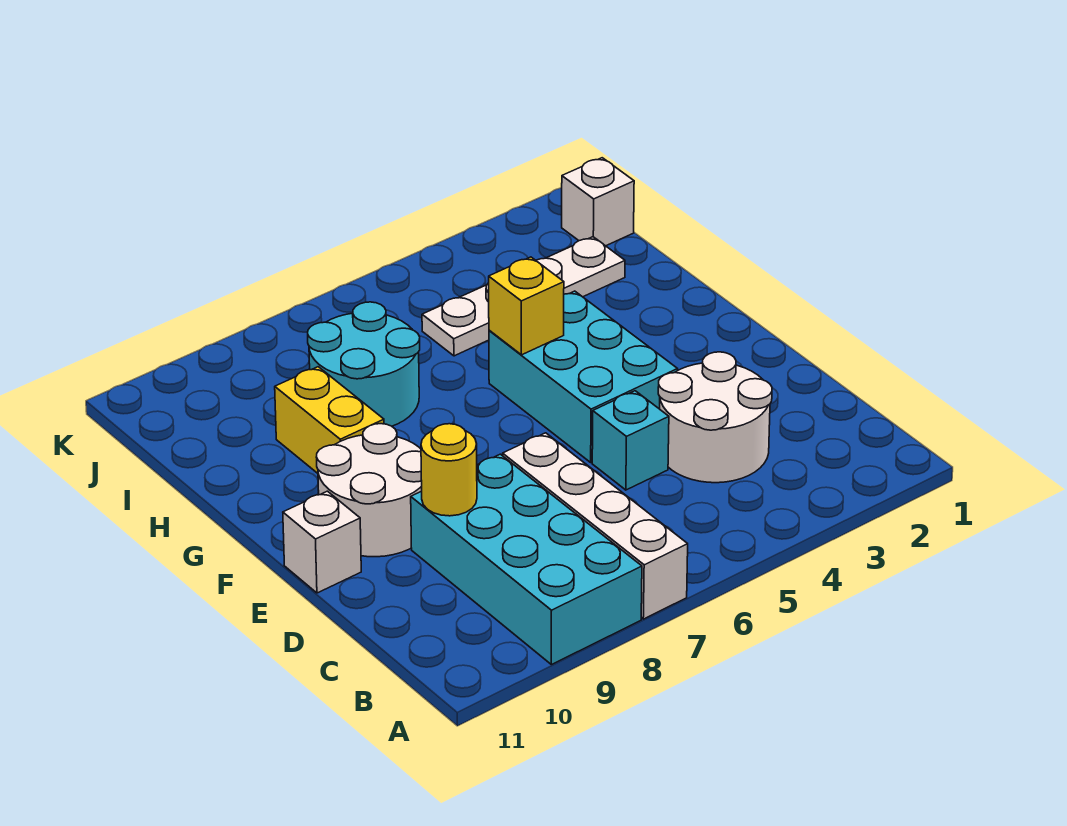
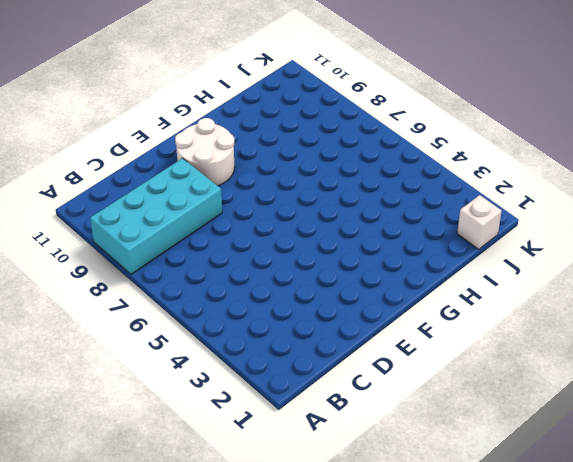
none -> white 1x4 brick [503,433,688,619]
none -> white 2x2 round brick [658,352,772,483]
none -> cyan 1x1 brick [592,391,669,490]

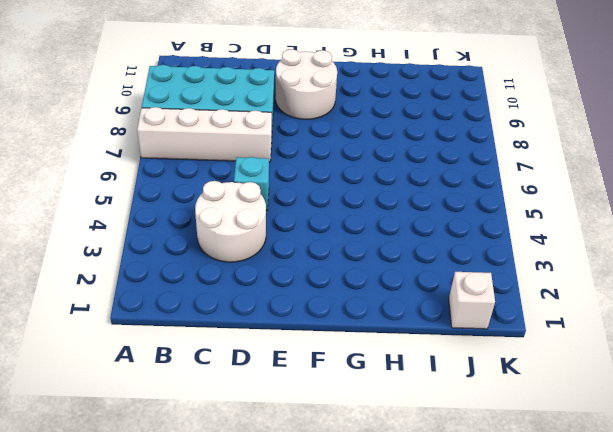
none -> cyan 2x3 brick [489,291,678,462]
none -> white 1x1 brick [283,491,361,593]
none -> yellow 1x2 brick [275,367,384,473]

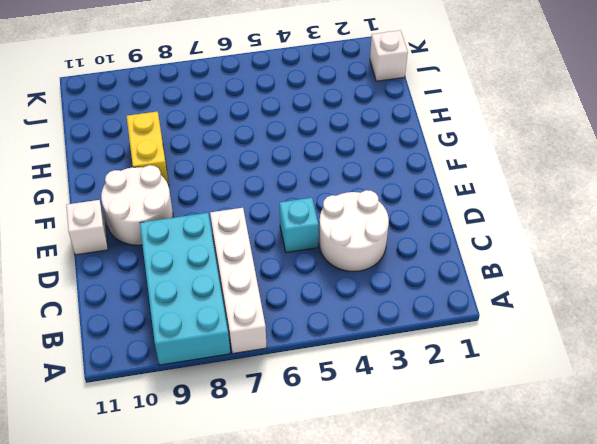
none -> cyan 2x3 brick [489,291,678,462]
none -> cyan 2x2 round brick [308,302,420,426]
none -> white 1x4 plate [422,237,625,356]

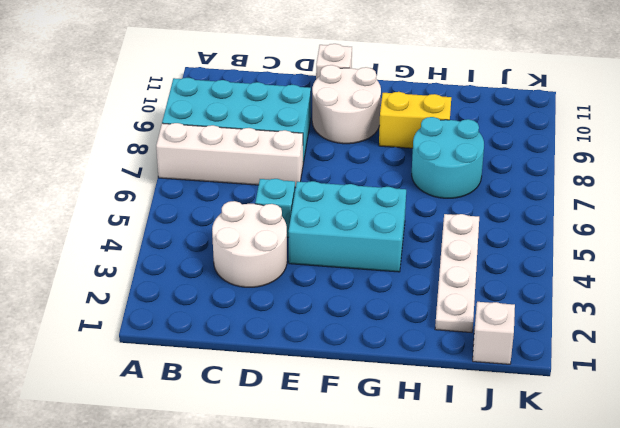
none -> yellow 1x1 round brick [421,424,477,516]
none -> yellow 1x1 brick [489,257,564,355]

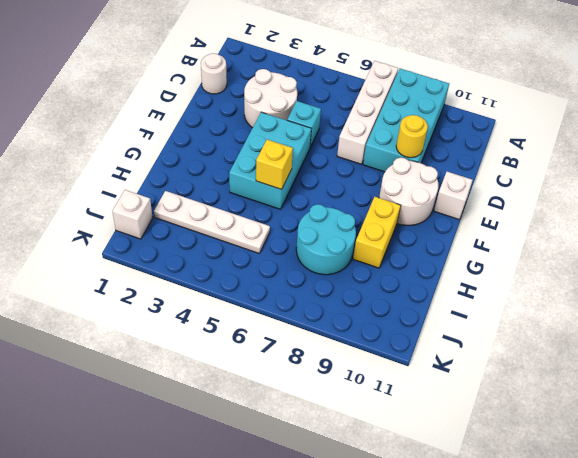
white 1x1 round brick [201,53,227,94] -> none

